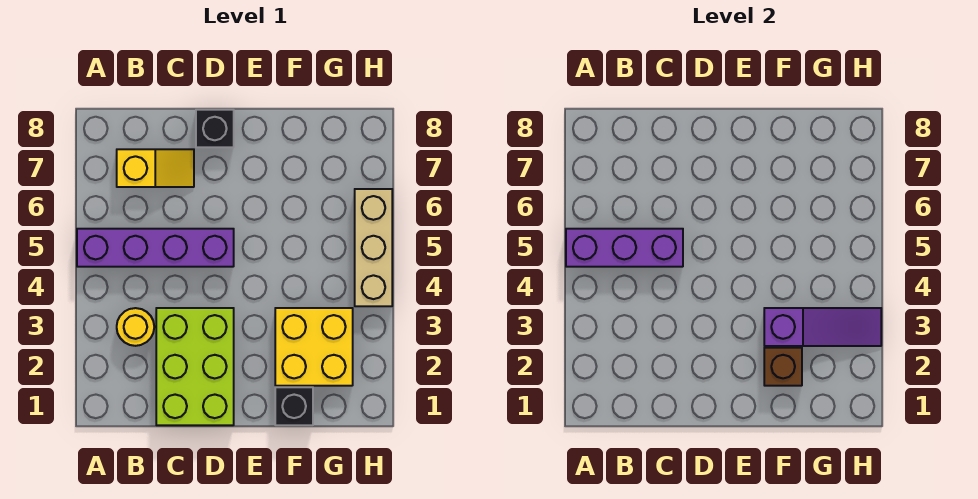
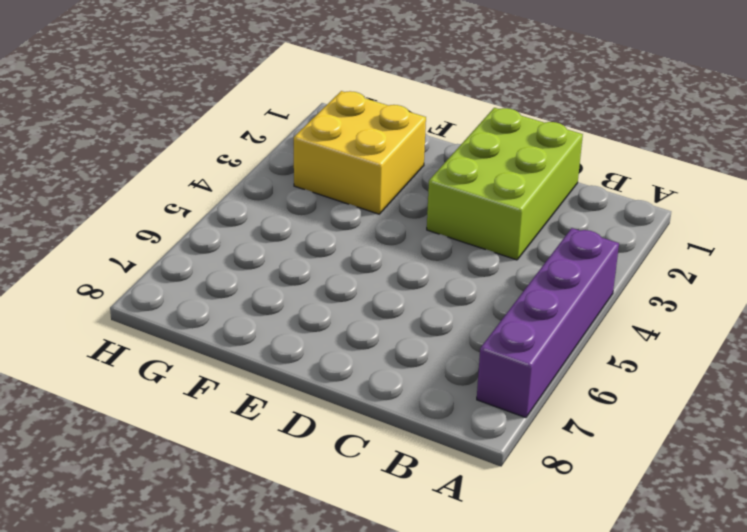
purple 1x4 brick [477,228,619,418] -> purple 1x4 brick turned to [77,229,234,267]
none -> yellow 1x1 round brick [117,308,154,346]
none -> yellow 1x2 slope [117,149,194,187]

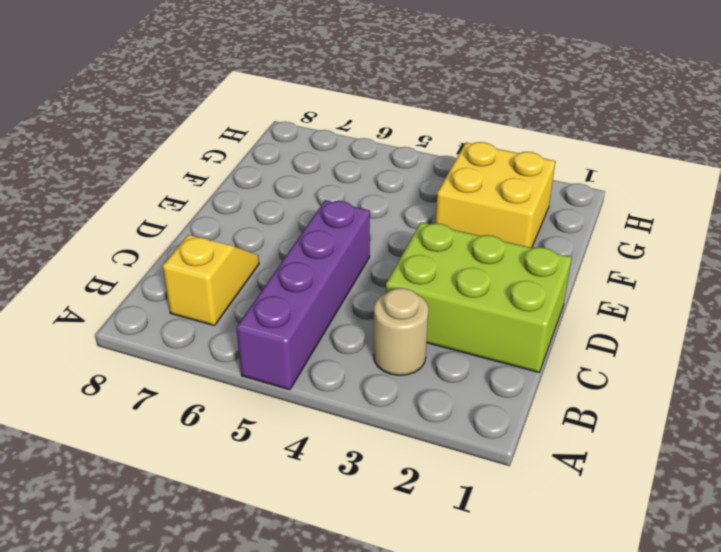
tan 1x1 round brick [373,288,428,375] -> yellow 1x1 round brick [117,308,154,346]
none -> black 1x1 brick [196,110,234,147]
none -> black 1x1 brick [275,387,313,425]

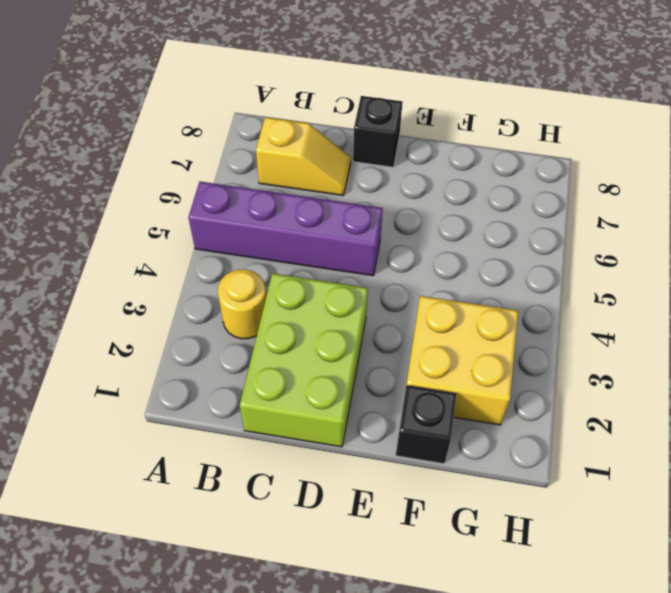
none -> tan 1x3 brick [355,189,392,306]
none -> purple 1x3 brick [566,229,683,267]

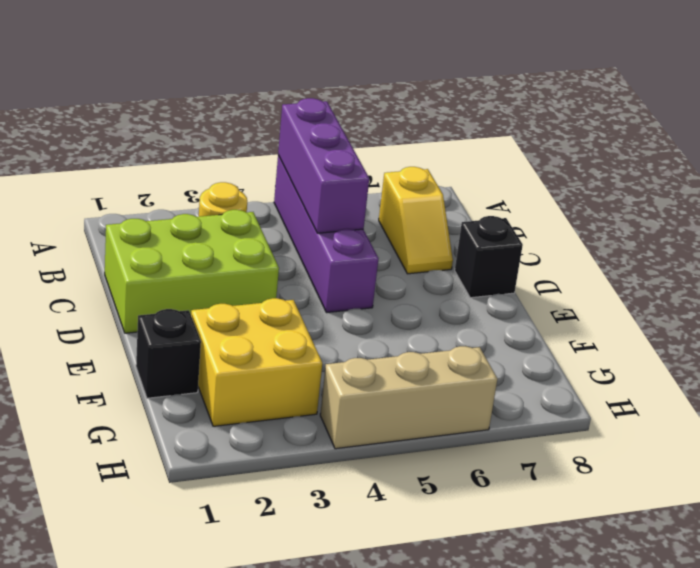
none -> brown 1x1 brick [764,348,802,386]
none -> purple 1x3 slope [764,308,881,346]

